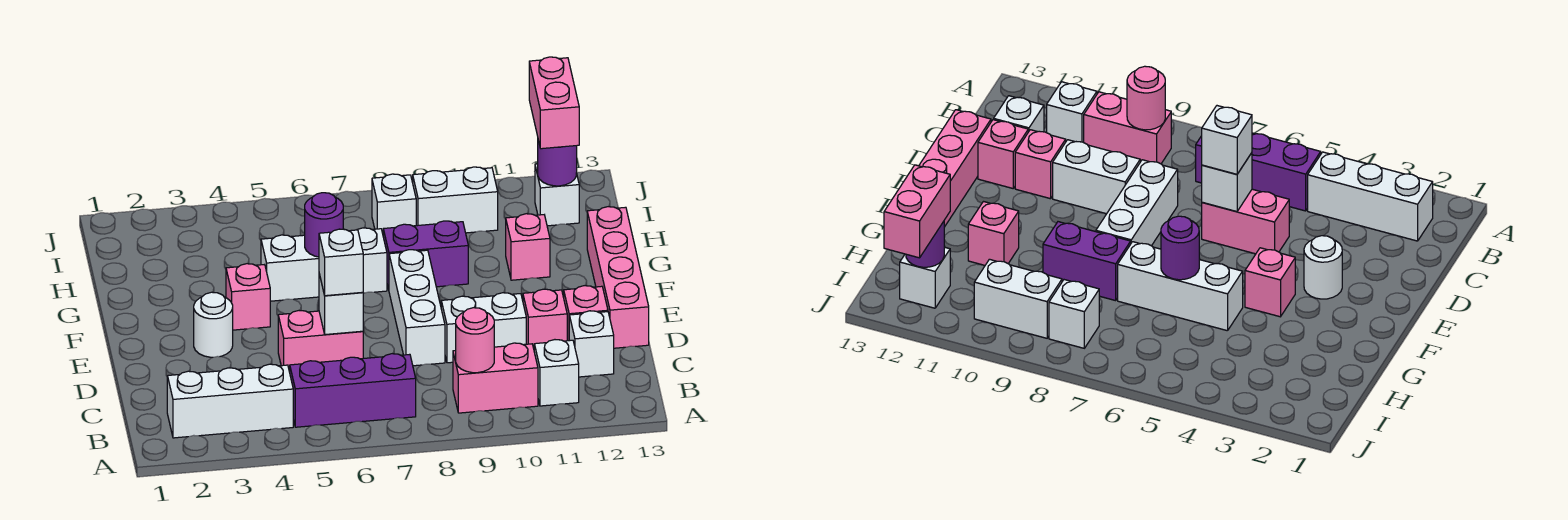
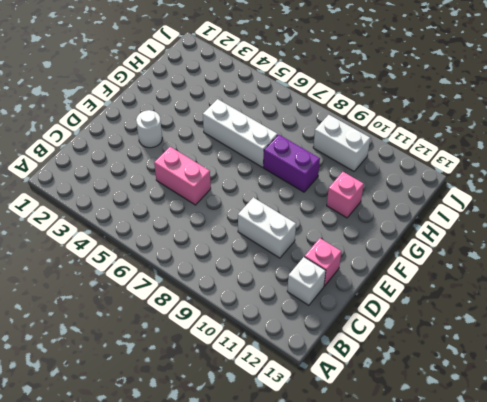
none -> white 1x3 brick [167,364,293,438]
none -> purple 1x3 brick [290,354,416,427]
none -> pink 1x2 brick [453,343,538,413]

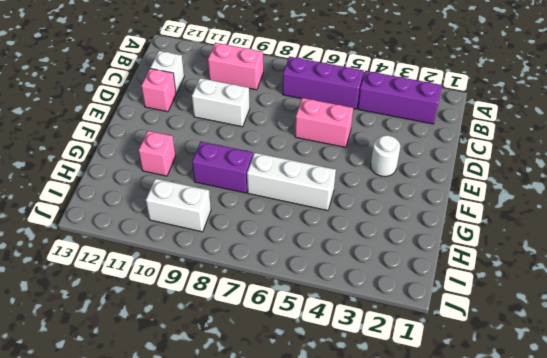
purple 1x3 brick [358,71,442,124] -> white 1x3 brick [167,364,293,438]
none -> white 1x1 brick [534,340,579,406]
none -> white 1x3 brick [389,250,445,366]
none -> pink 1x1 brick [523,289,567,348]

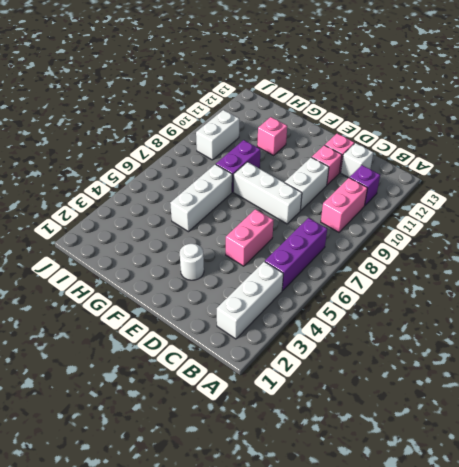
purple 1x1 brick [350,165,380,205] -> white 1x1 brick [534,340,579,406]
none -> pink 1x4 brick [587,207,649,348]
none -> pink 1x1 brick [226,264,270,330]
none -> white 1x1 brick [372,174,416,233]

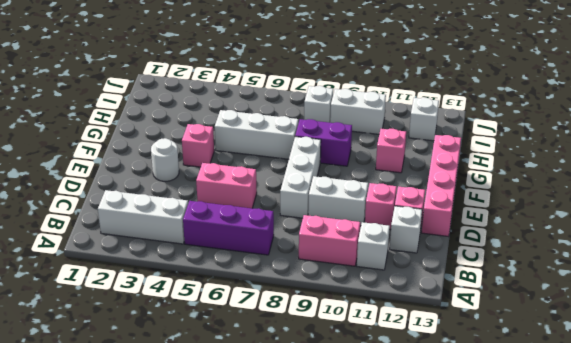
none -> pink 1x1 round brick [456,308,494,373]
none -> white 1x1 brick [319,274,363,335]
none -> purple 1x1 round brick [305,193,343,257]

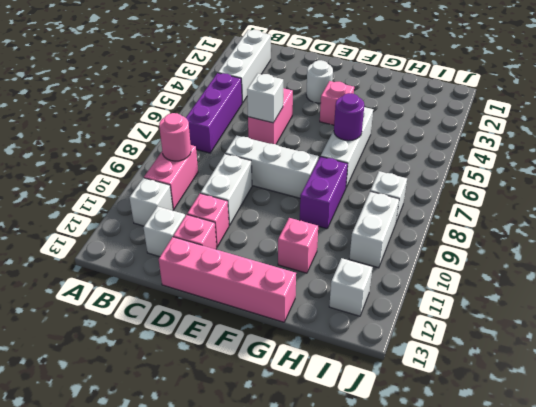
none -> purple 1x1 round brick [538,140,577,186]
none -> white 1x1 brick [319,229,363,296]
none -> pink 1x2 brick [529,57,579,149]

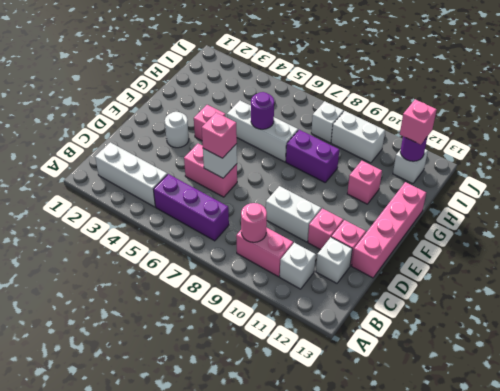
pink 1x1 brick [202,113,237,158] -> white 1x1 brick [319,229,363,296]
pink 1x1 brick [400,99,437,145] -> pink 1x2 brick [529,57,579,149]
none -> white 1x3 brick [389,250,445,366]

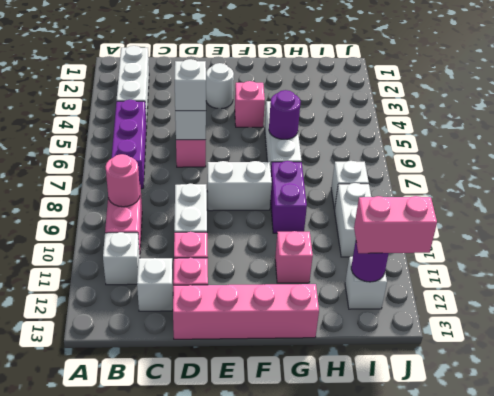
white 1x2 brick [207,161,272,211] -> white 1x3 brick [389,250,445,366]

